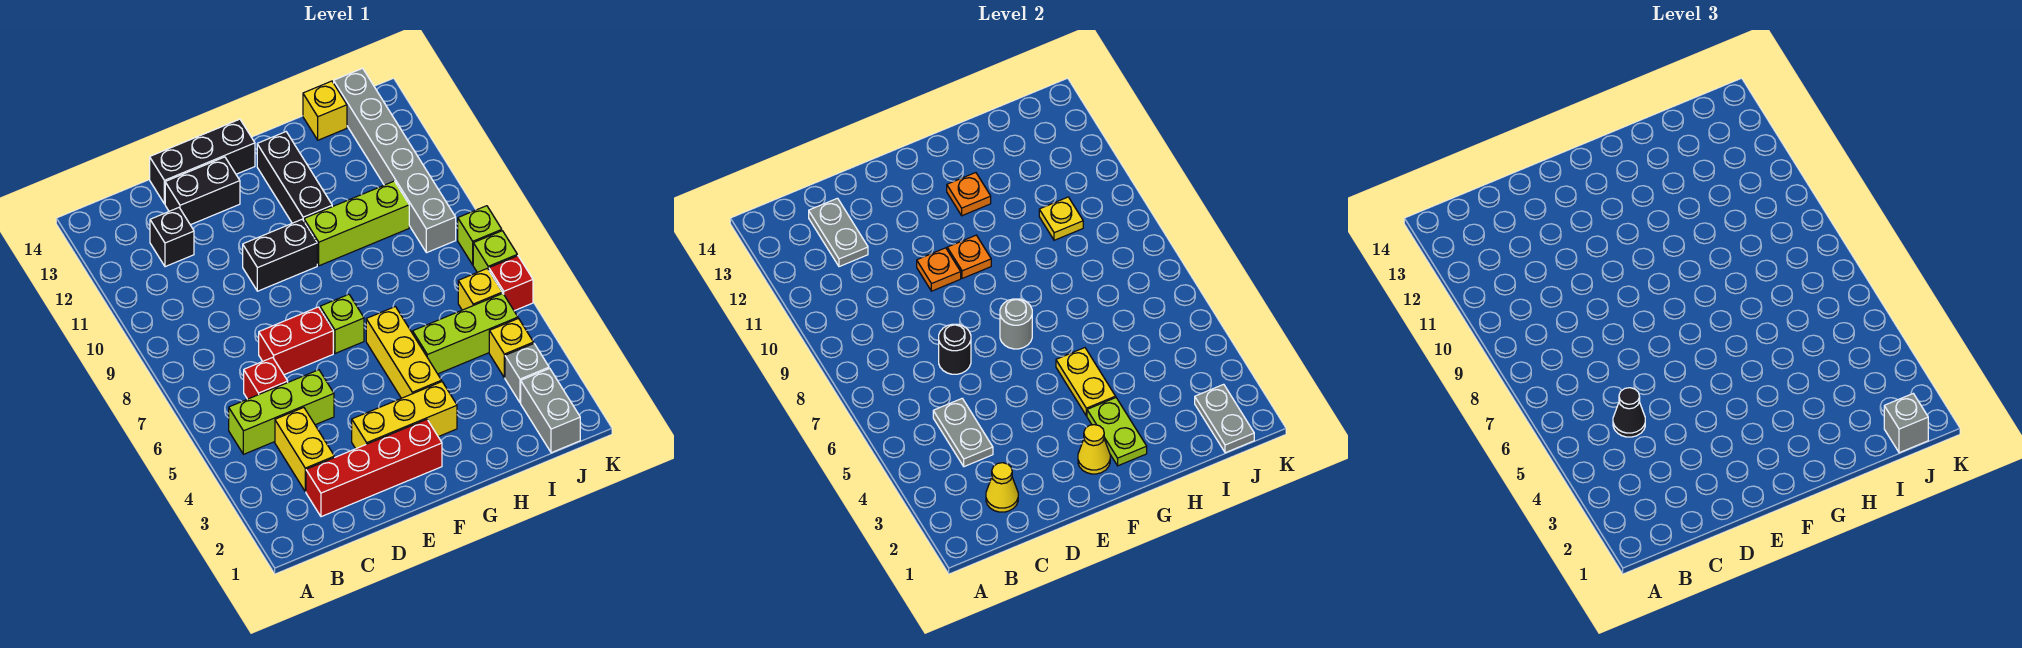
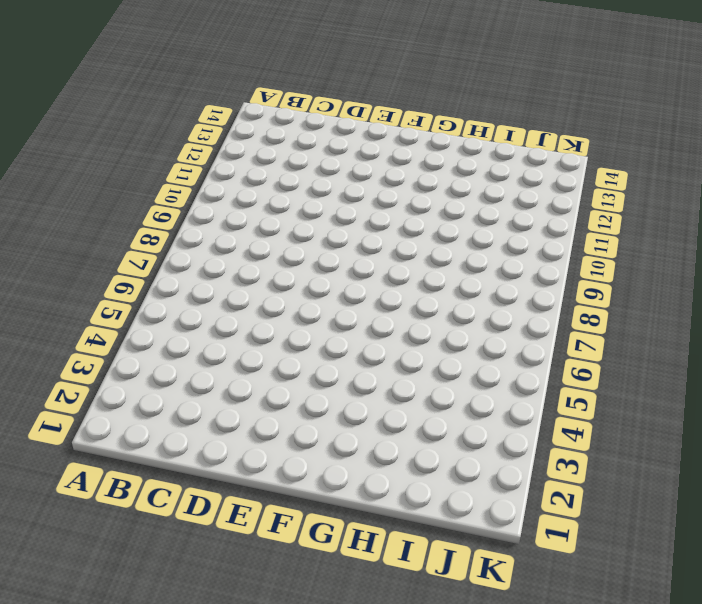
none -> lime 1x3 brick [229,370,334,454]
none -> red 1x4 brick [306,419,442,517]
none -> yellow 1x2 brick [275,408,334,492]
none -> red 1x1 brick [244,357,288,399]

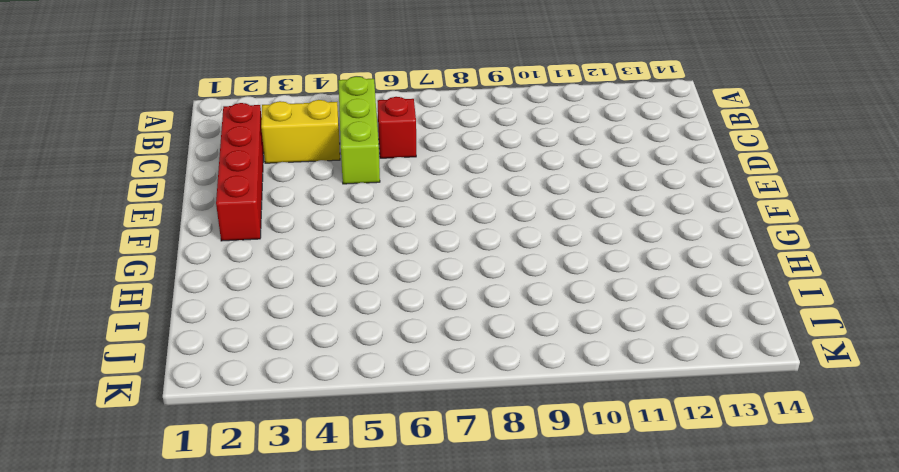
none -> black 1x1 brick [150,208,194,267]
none -> red 1x2 brick [259,307,333,375]
none -> black 1x2 brick [165,157,240,225]
none -> black 1x3 brick [150,119,255,204]

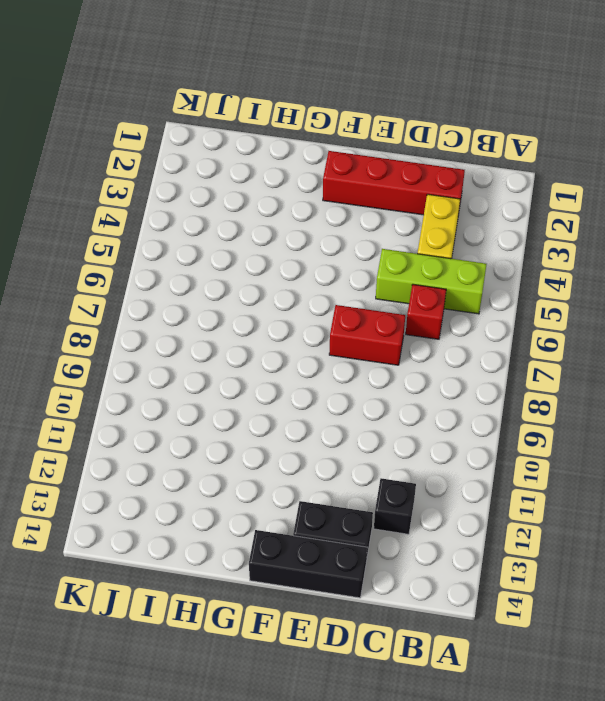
none -> yellow 1x3 brick [352,382,457,449]
none -> black 1x2 brick [243,219,317,291]
none -> lime 1x1 brick [320,294,364,353]
none -> yellow 1x3 brick [366,307,442,398]

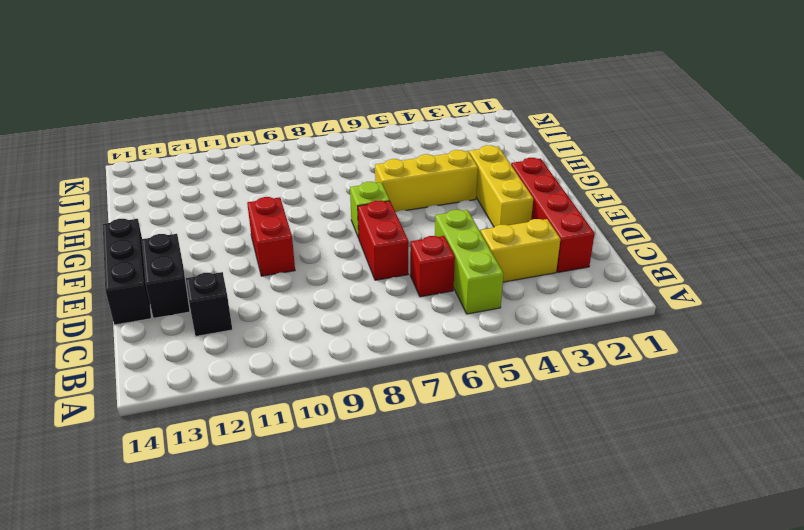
red 1x2 brick [247,197,295,276] -> black 1x2 brick [243,219,317,291]
none -> lime 1x3 brick [304,181,409,266]
none -> black 1x3 brick [257,132,332,223]
none -> lime 1x3 brick [413,293,518,374]
none -> yellow 1x1 brick [303,81,347,140]

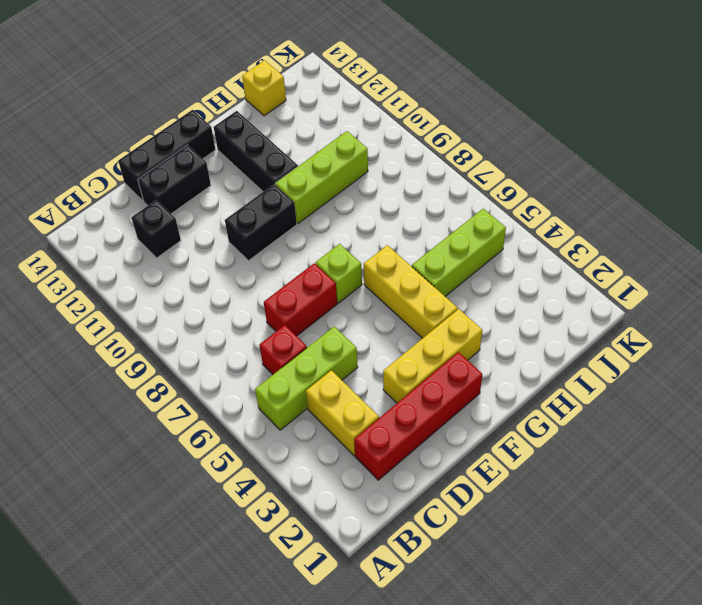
none -> grey 1x2 brick [521,368,580,453]
none -> grey 1x1 brick [505,344,549,403]
none -> yellow 1x1 brick [489,319,534,378]
none -> yellow 1x1 brick [458,268,502,310]

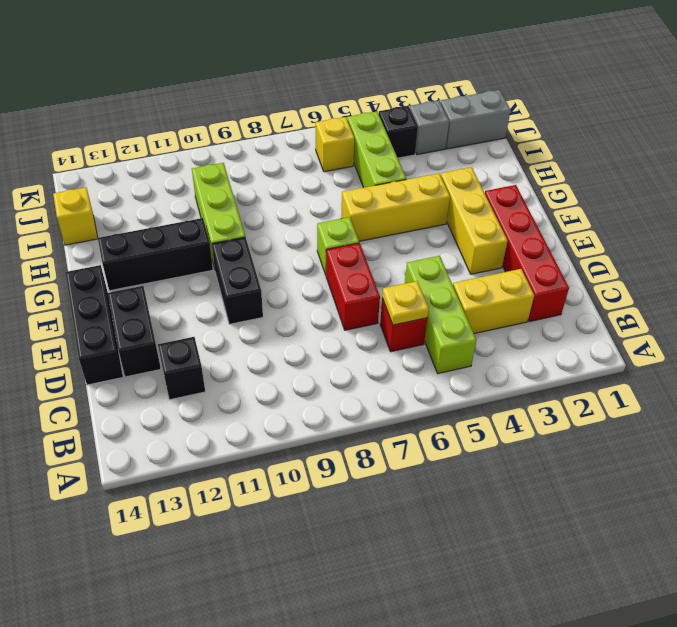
yellow 1x1 plate [382,281,429,325] -> yellow 1x1 plate moved to [1039,197,1083,240]
black 1x1 brick [379,106,418,158] -> yellow 1x1 brick [489,319,534,378]
none -> grey 1x6 brick [334,68,456,253]
none -> red 1x1 brick [489,256,533,311]
none -> lime 1x1 brick [473,231,517,272]
none -> lime 1x1 brick [458,206,502,265]

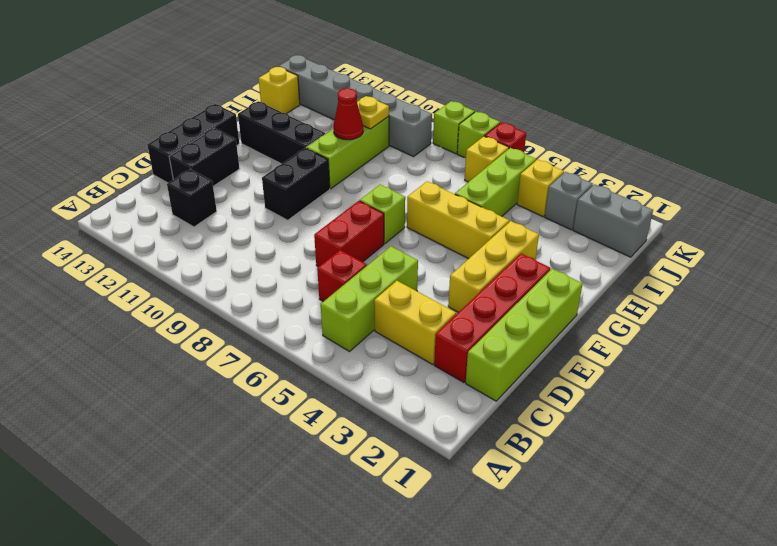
lime 1x4 brick [466,269,582,401] -> none
red 1x1 cone [333,88,363,140] -> none
none -> yellow 1x1 cone [986,463,1018,512]
none -> grey 1x2 plate [933,399,993,467]
none -> grey 1x2 plate [809,198,868,267]
none -> black 1x1 round brick [939,324,971,374]

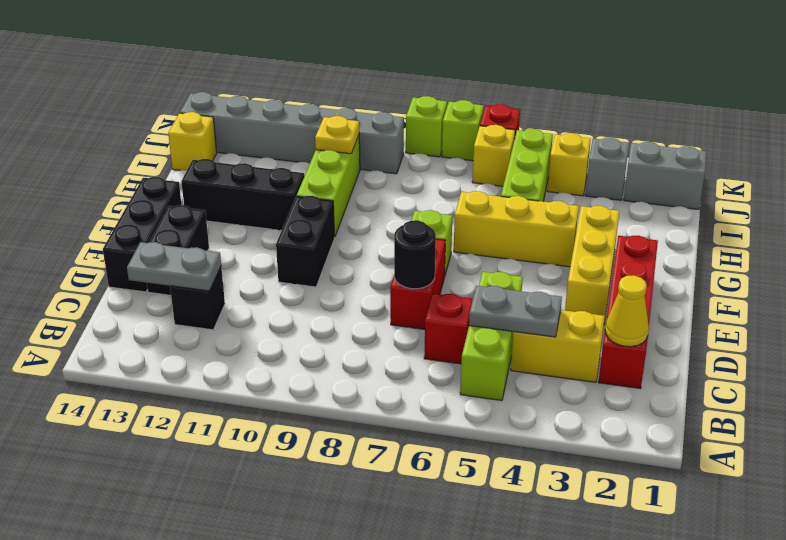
none -> orange 1x1 plate [917,248,961,291]
none -> yellow 1x1 cone [1078,425,1110,474]
none -> grey 1x1 round brick [1000,299,1032,349]
none -> orange 1x1 plate [947,235,991,279]

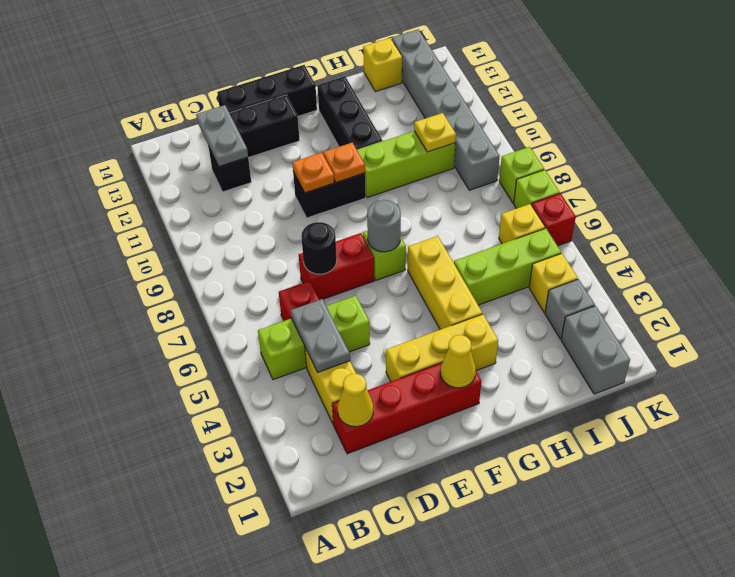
none -> lime 1x2 plate [1087,398,1147,466]
none -> yellow 1x2 plate [1056,348,1116,416]
none -> orange 1x1 plate [947,173,991,216]
none -> grey 1x2 plate [1195,384,1254,453]

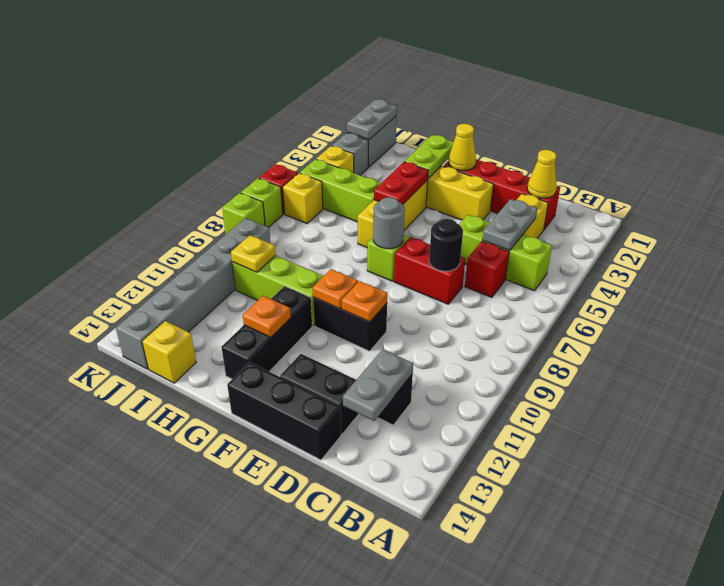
red 1x2 plate [374,162,428,204] -> yellow 1x2 plate [1056,348,1116,416]
none -> black 1x1 cone [1613,388,1645,437]
none -> grey 1x1 brick [1884,394,1928,453]

